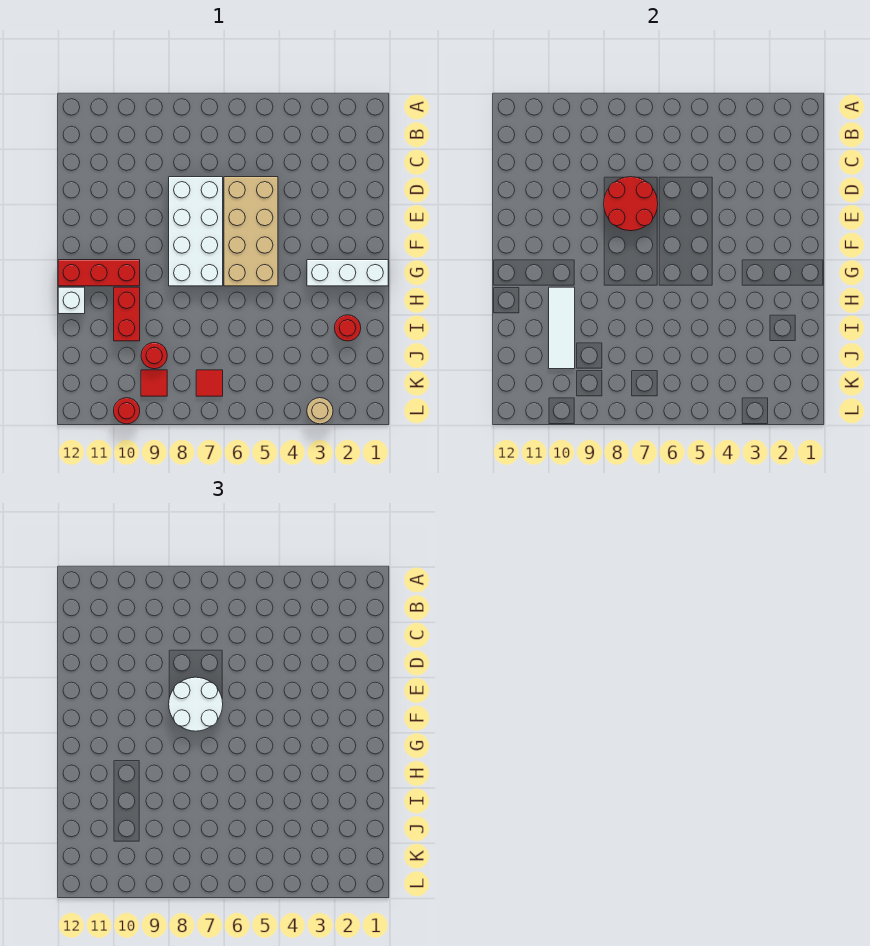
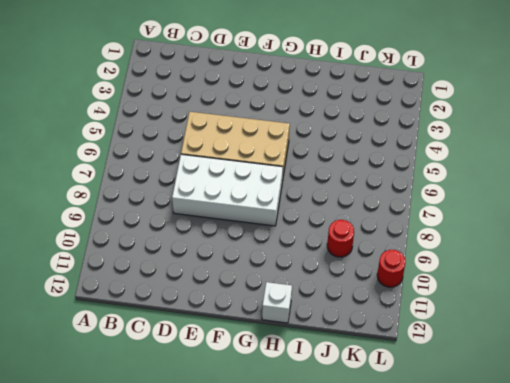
none -> white 1x3 brick [307,260,388,286]
none -> red 1x3 brick [58,260,140,286]
none -> red 1x2 brick [114,287,140,341]

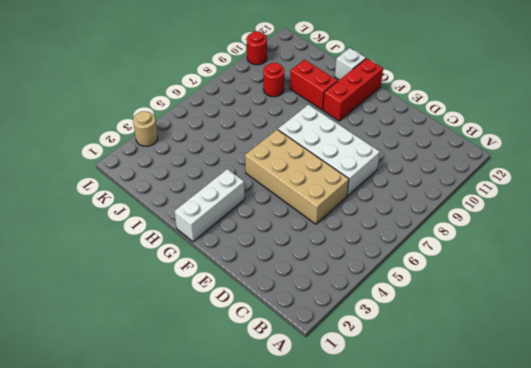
none -> red 1x1 round brick [335,315,361,341]
none -> red 1x1 tile [196,370,223,396]
none -> red 1x1 tile [141,370,167,396]

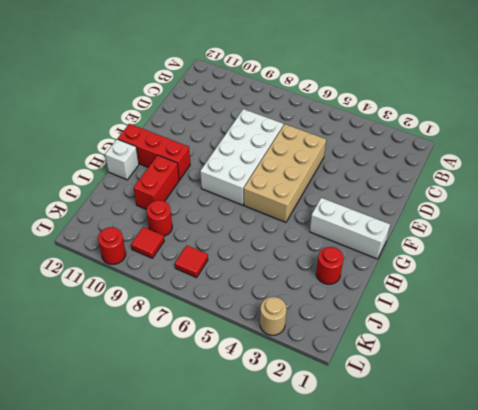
none -> red 2x2 round brick [604,177,658,231]
none -> white 1x3 tile [549,287,575,369]
none -> white 2x2 round brick [169,677,223,731]

